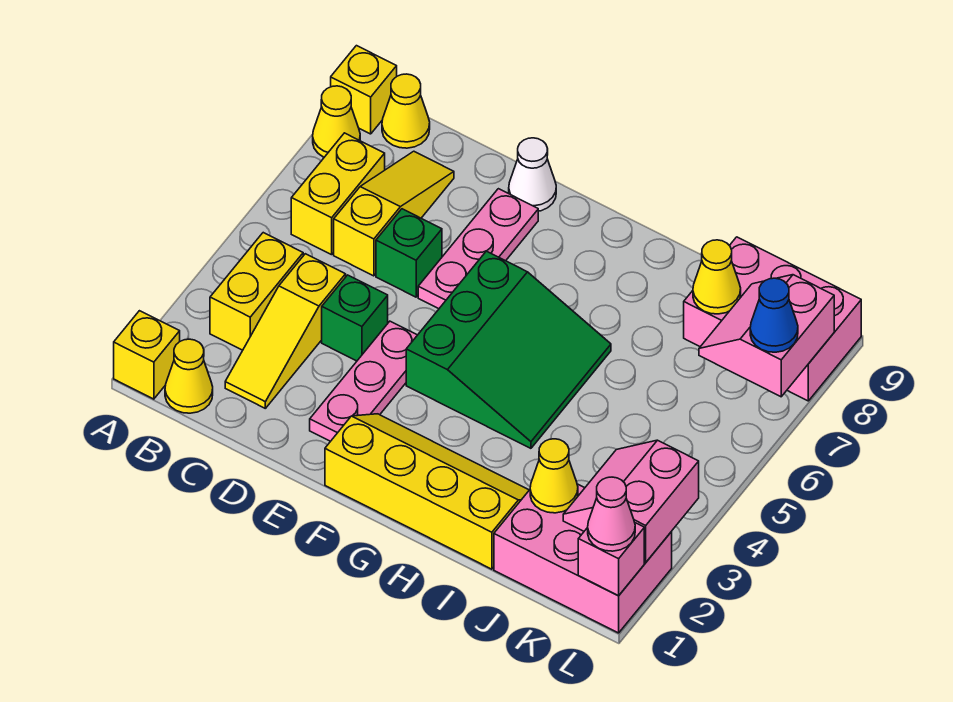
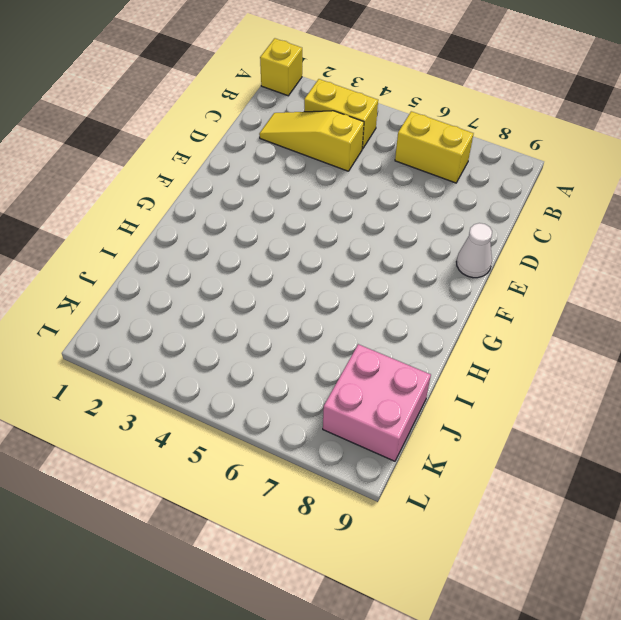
pink 2x2 brick [323,344,431,461] -> pink 2x3 brick [684,237,861,401]
none -> yellow 1x1 cone [313,86,360,157]
none -> yellow 1x1 brick [331,46,397,134]
none -> yellow 1x1 cone [165,339,213,413]

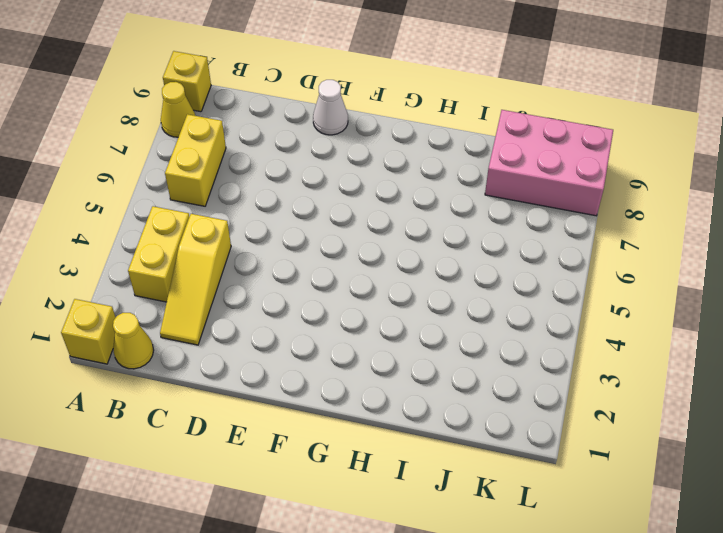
none -> yellow 1x1 cone [382,74,430,148]
none -> yellow 1x3 slope [334,151,454,276]
none -> green 1x1 brick [322,275,388,361]

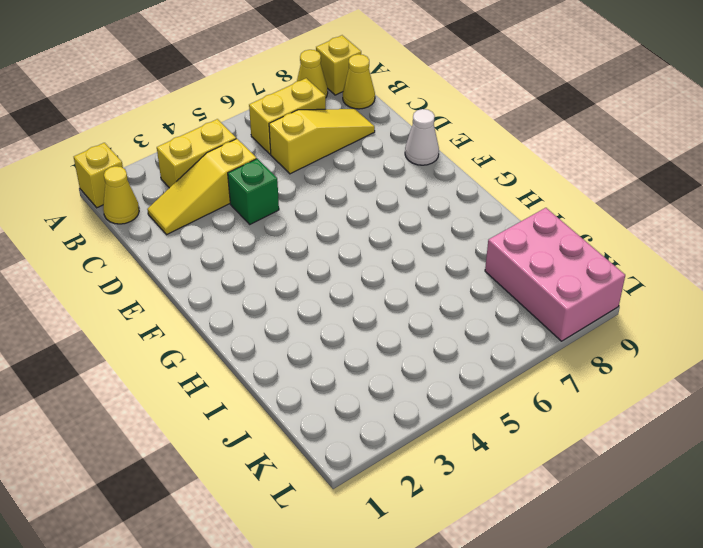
none -> green 1x1 brick [376,209,442,297]
none -> pink 1x3 plate [310,321,417,441]
none -> pink 1x3 plate [418,189,538,309]

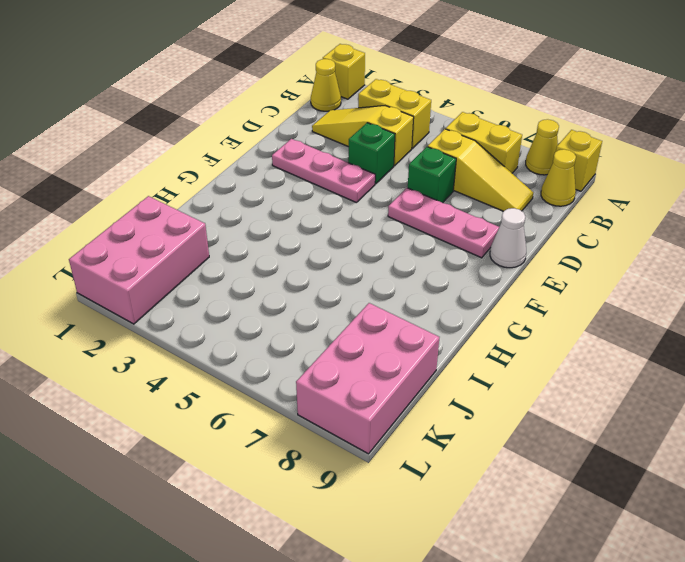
none -> yellow 2x4 slope [325,414,529,569]
none -> green 3x3 slope [406,251,611,448]
none -> yellow 1x1 cone [530,439,578,513]

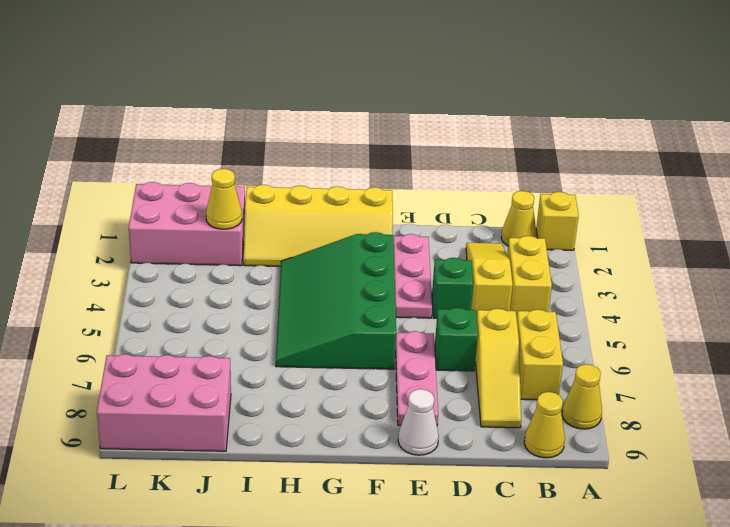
green 3x4 slope [276,232,396,369] -> green 3x3 slope [406,251,611,448]
none -> yellow 1x1 brick [331,46,397,134]
none -> yellow 1x1 cone [693,240,741,314]
none -> pink 2x2 slope [563,440,699,562]

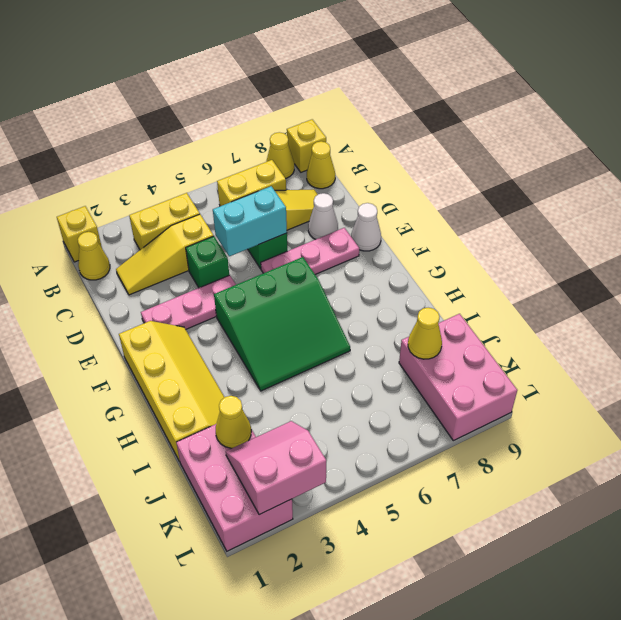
cyan 1x2 brick [213,186,287,256] -> none
white 1x1 cone [308,193,338,239] -> none
none -> pink 2x2 slope [699,275,834,397]
none -> pink 1x1 brick [578,523,644,596]
none -> pink 1x1 cone [588,477,635,551]

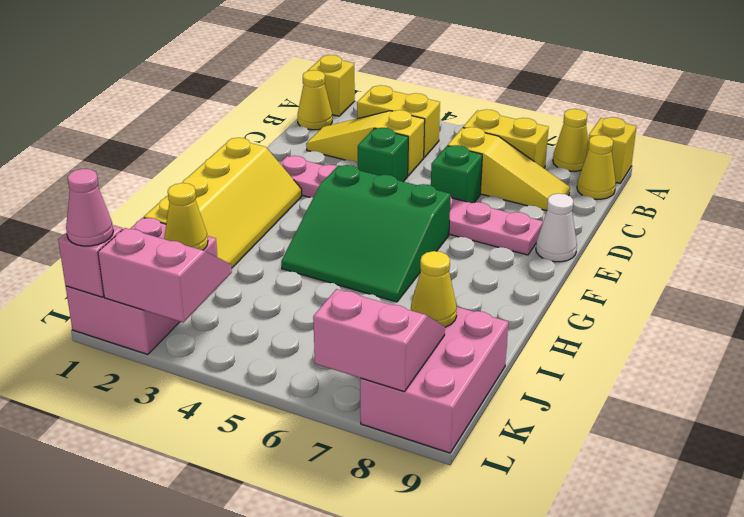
none -> blue 1x1 cone [750,278,798,352]

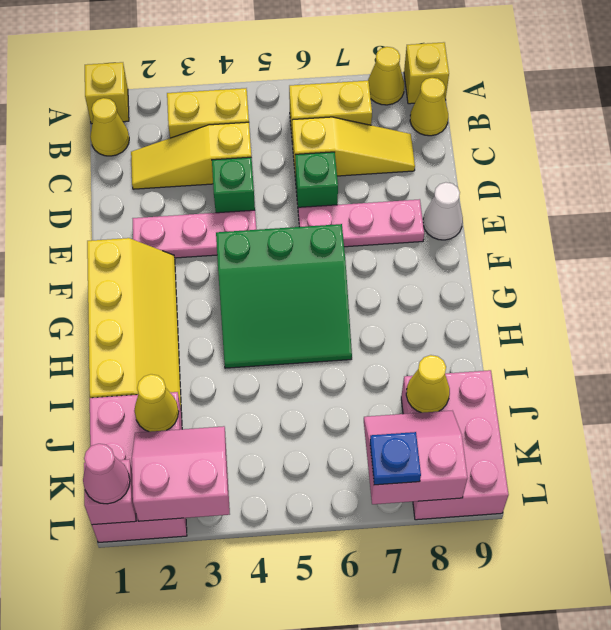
blue 1x1 plate [370,432,421,485] -> blue 1x1 cone [750,278,798,352]

